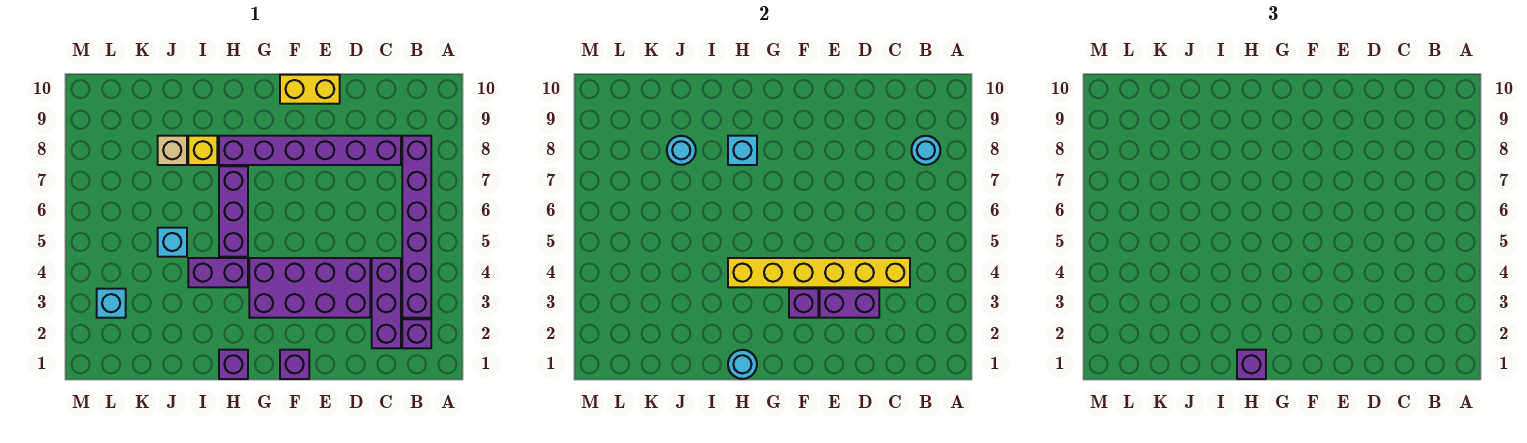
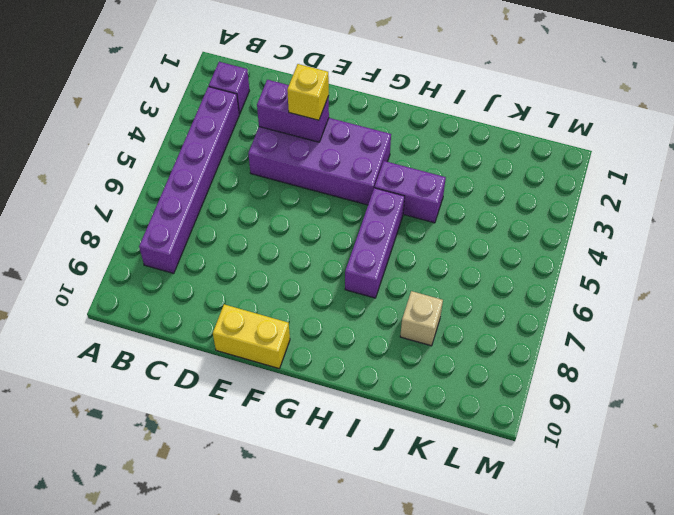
yellow 1x1 brick [287,64,329,120] -> yellow 1x1 brick moved to [188,136,217,165]
none -> purple 1x3 brick [372,258,401,348]
none -> purple 1x6 brick [219,136,401,165]
none -> purple 1x1 brick [280,350,309,379]

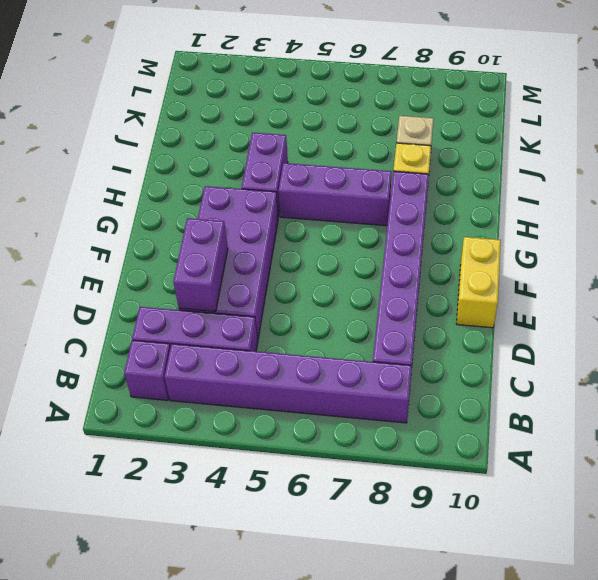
none -> purple 1x1 brick [280,350,309,379]
none -> purple 1x1 brick [219,350,248,379]
none -> cyan 1x1 brick [158,228,187,257]

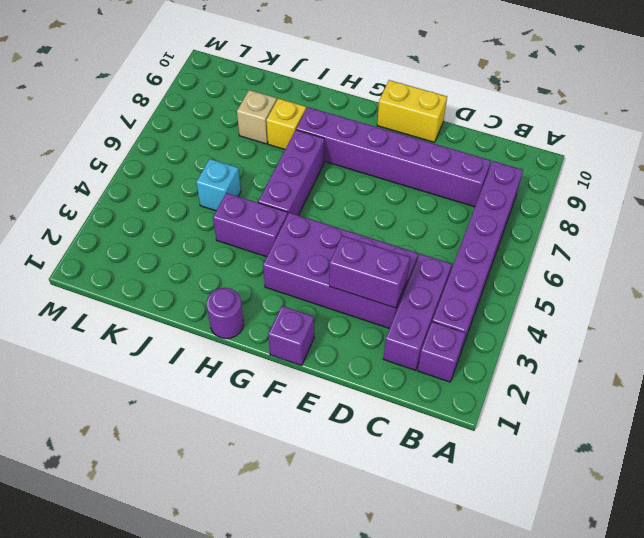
purple 1x1 round brick [207,288,244,339] -> purple 1x1 brick [219,350,248,379]
none -> cyan 1x1 brick [97,289,126,318]
none -> cyan 1x1 round brick [911,136,940,165]
none -> yellow 1x6 brick [728,258,910,287]

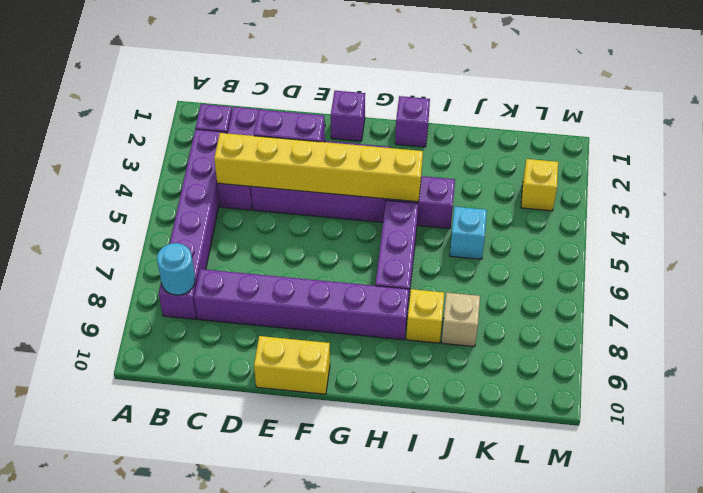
yellow 1x1 brick [521,159,558,211] -> cyan 1x1 brick [97,289,126,318]
none -> purple 1x1 brick [789,289,818,318]
none -> cyan 1x1 round brick [728,350,757,379]
none -> cyan 1x1 brick [728,136,757,165]

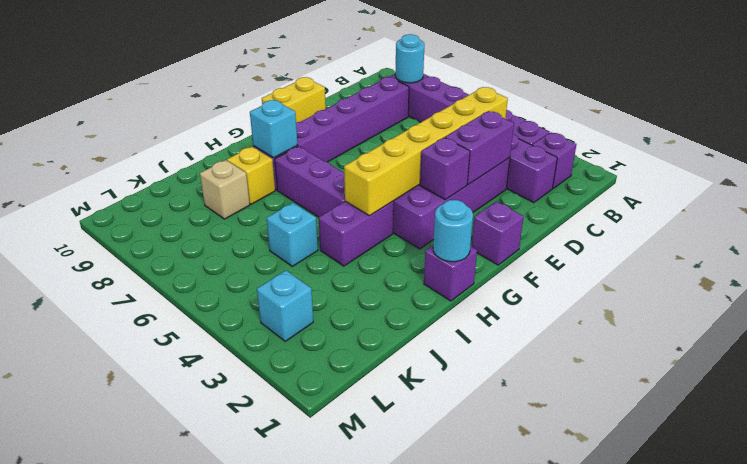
none -> cyan 1x1 round brick [667,136,696,165]
none -> purple 1x1 brick [1237,350,1266,379]

